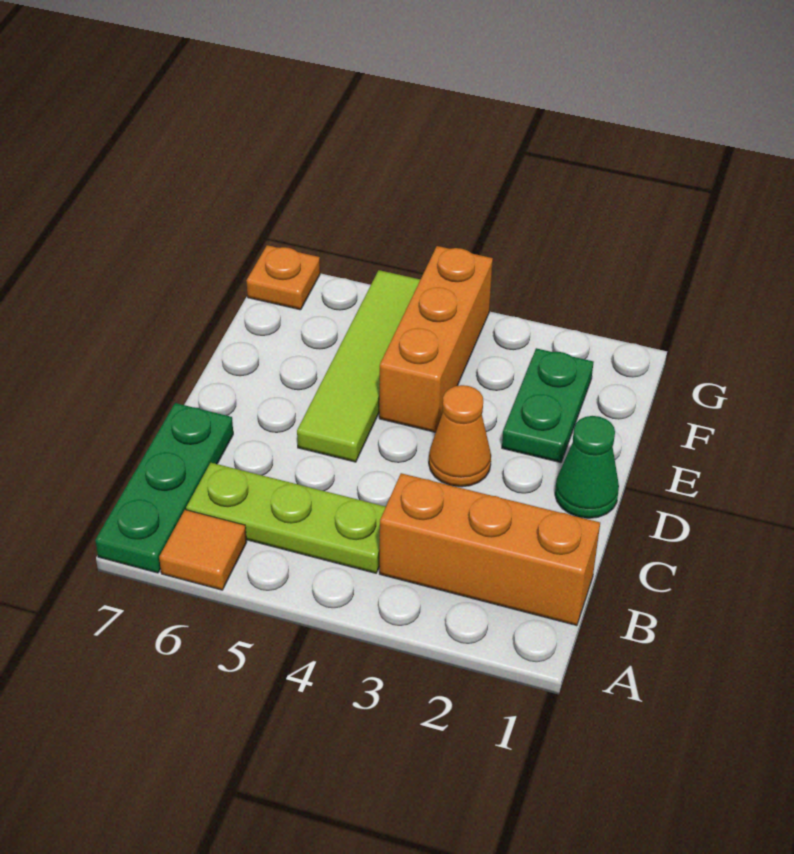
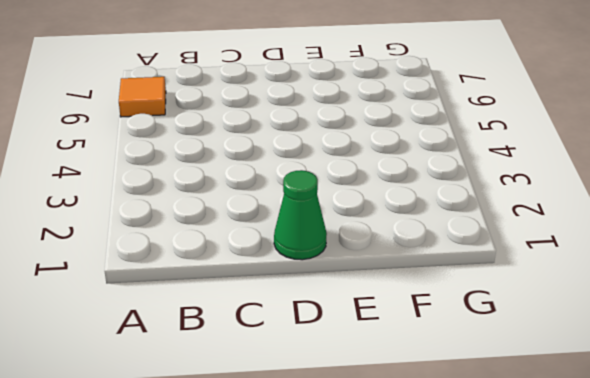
none -> green 1x3 plate [95,403,233,573]
none -> orange 1x3 brick [380,473,600,626]

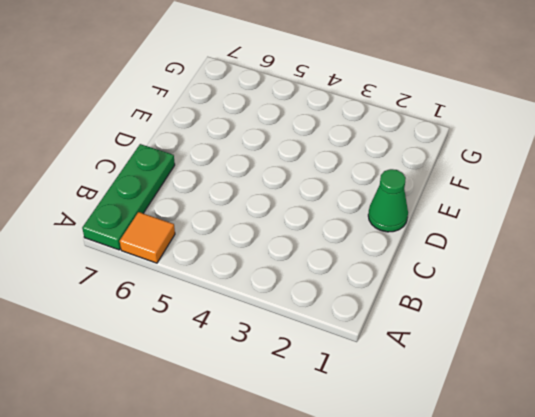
none -> orange 1x3 brick [380,473,600,626]
none -> lime 1x3 plate [186,463,386,573]

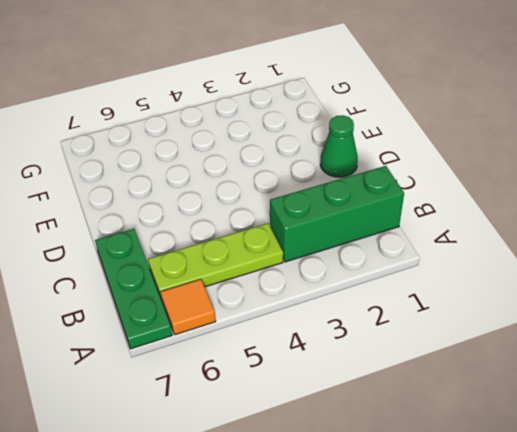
green 1x3 brick [270,166,404,262] -> orange 1x3 brick [380,473,600,626]
none -> orange 1x1 cone [429,385,491,487]
none -> lime 1x4 tile [297,270,420,462]

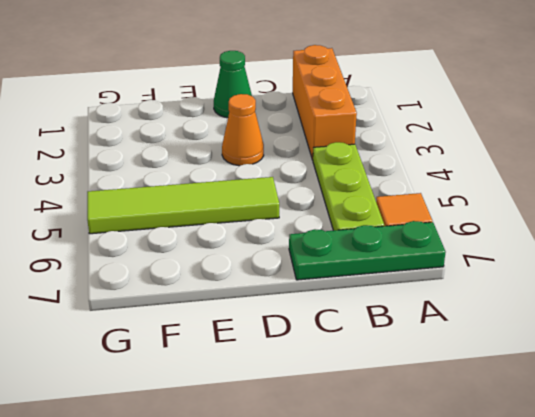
none -> green 1x2 plate [502,348,593,463]
none -> orange 1x3 brick [379,246,493,432]

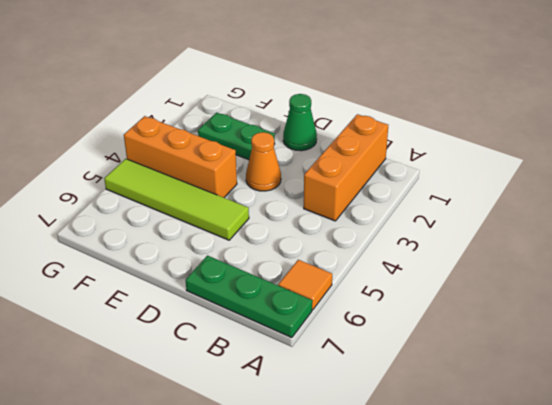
none -> lime 1x3 plate [186,463,386,573]
none -> orange 1x1 plate [246,245,320,310]

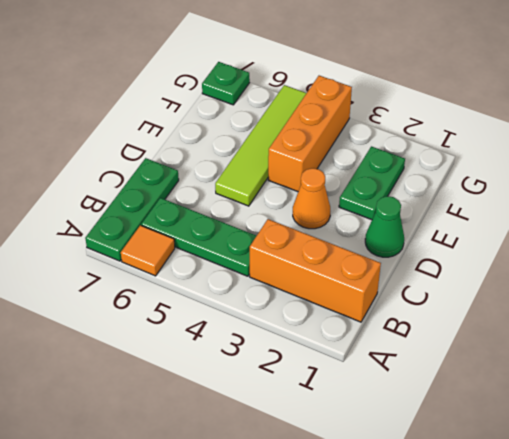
green 1x3 plate [141,198,256,276] -> lime 1x3 plate [186,463,386,573]
green 1x1 plate [202,62,250,105] -> orange 1x1 plate [246,245,320,310]

